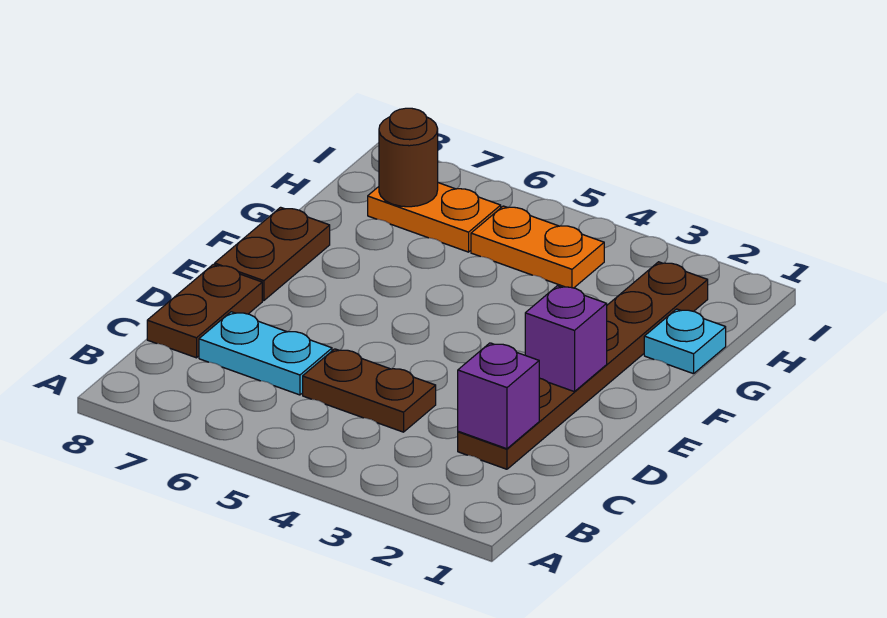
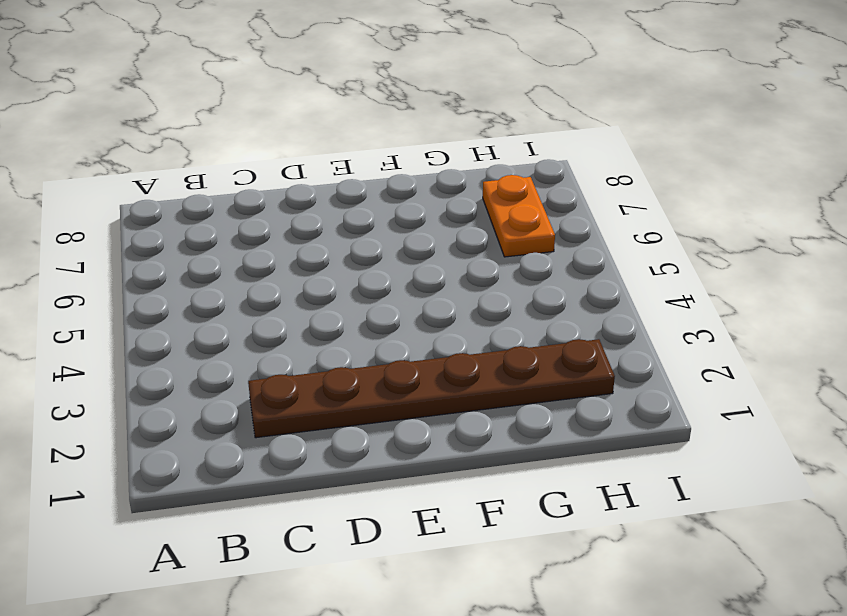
none -> brown 1x2 plate [303,349,436,432]
none -> cyan 1x2 plate [199,312,332,395]

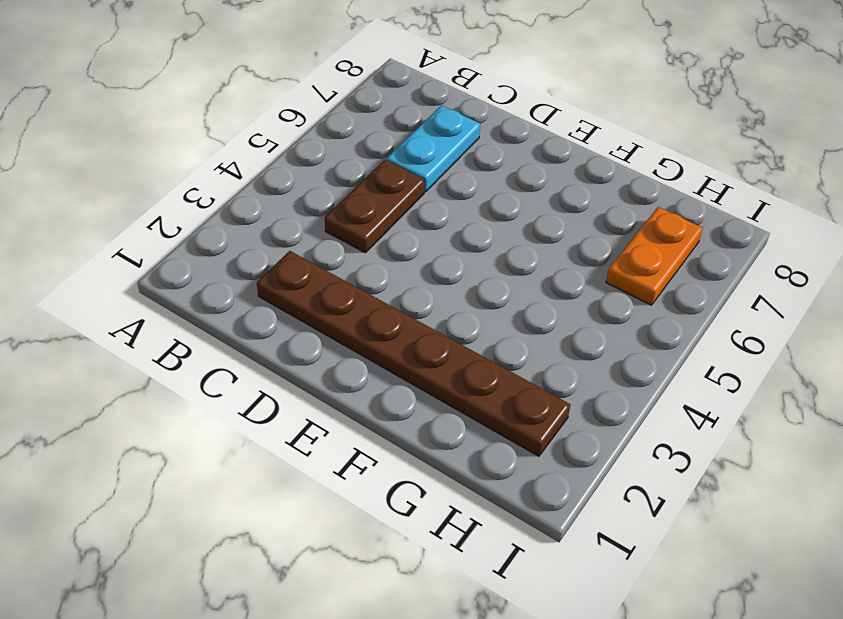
none -> brown 1x2 plate [147,265,262,358]
none -> brown 1x2 plate [215,207,330,301]

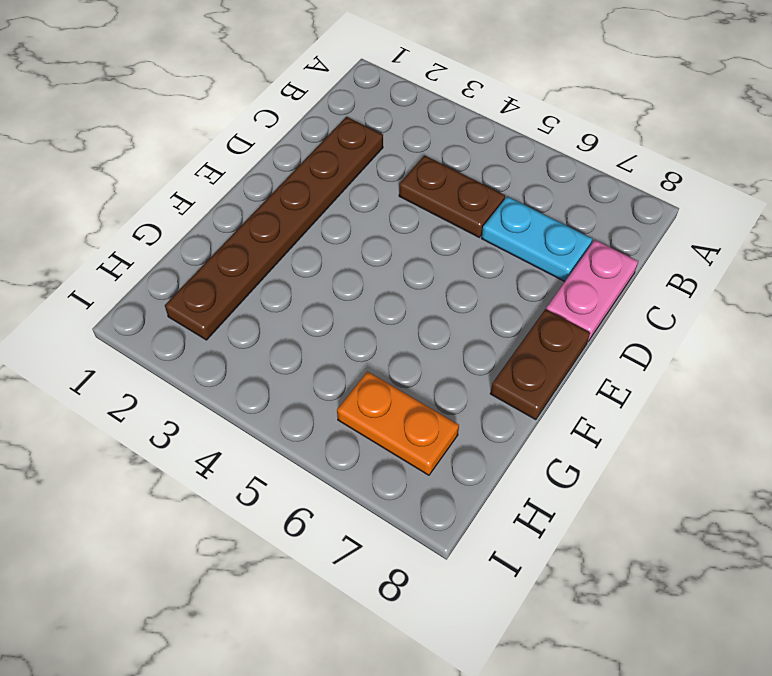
pink 1x2 plate [546,240,638,341] -> brown 1x2 plate [147,265,262,358]
none -> cyan 1x1 plate [644,309,726,374]
none -> orange 1x2 plate [471,206,604,288]

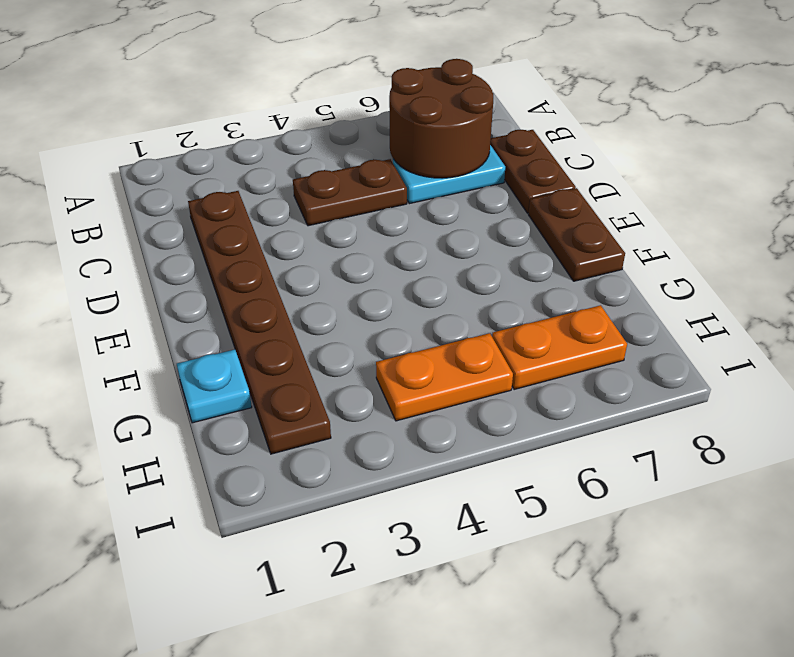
brown 2x2 round brick [389,59,493,178] -> none
none -> purple 1x1 brick [458,343,539,449]
none -> purple 1x1 brick [525,286,607,392]

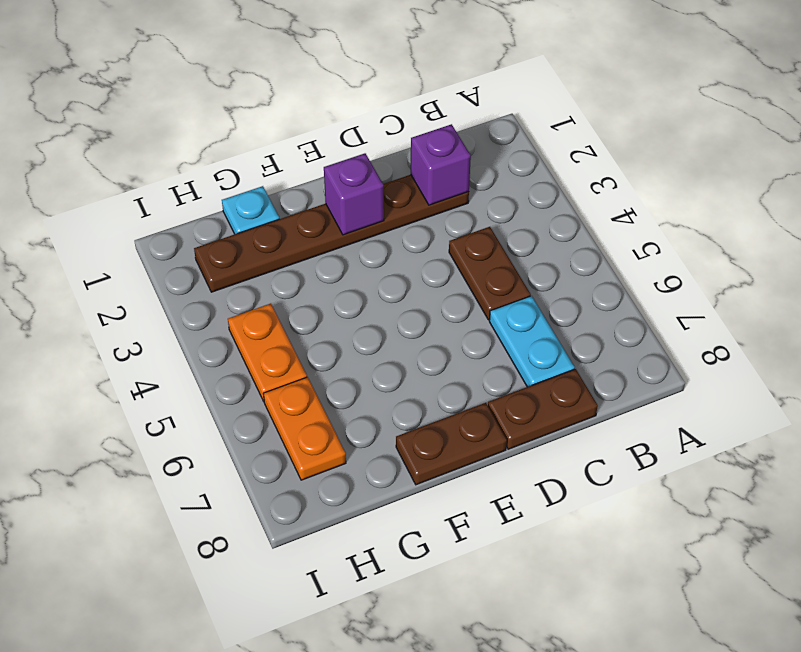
none -> brown 1x1 round brick [379,108,438,207]

